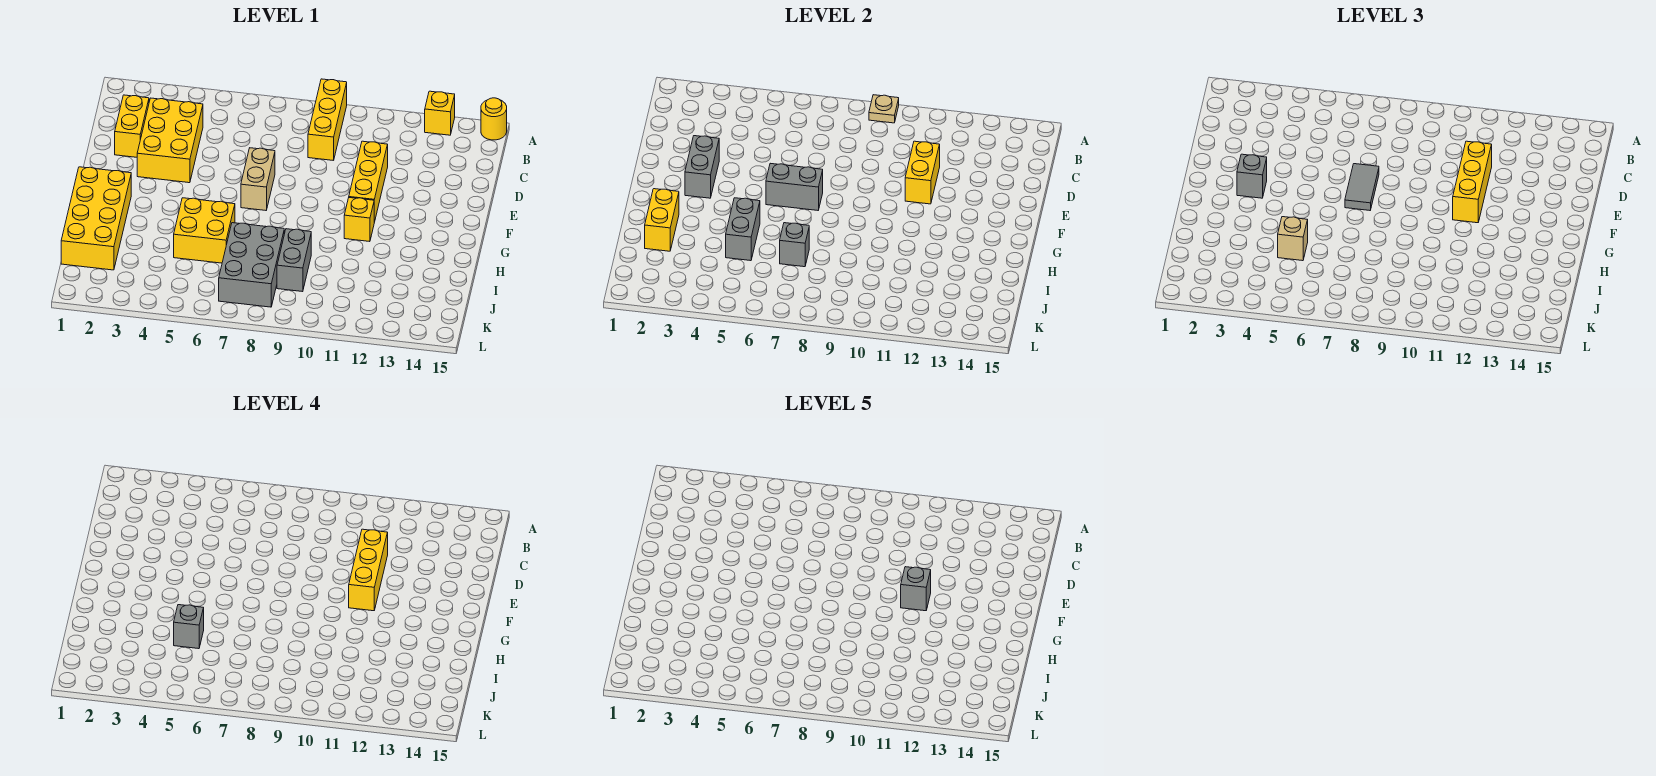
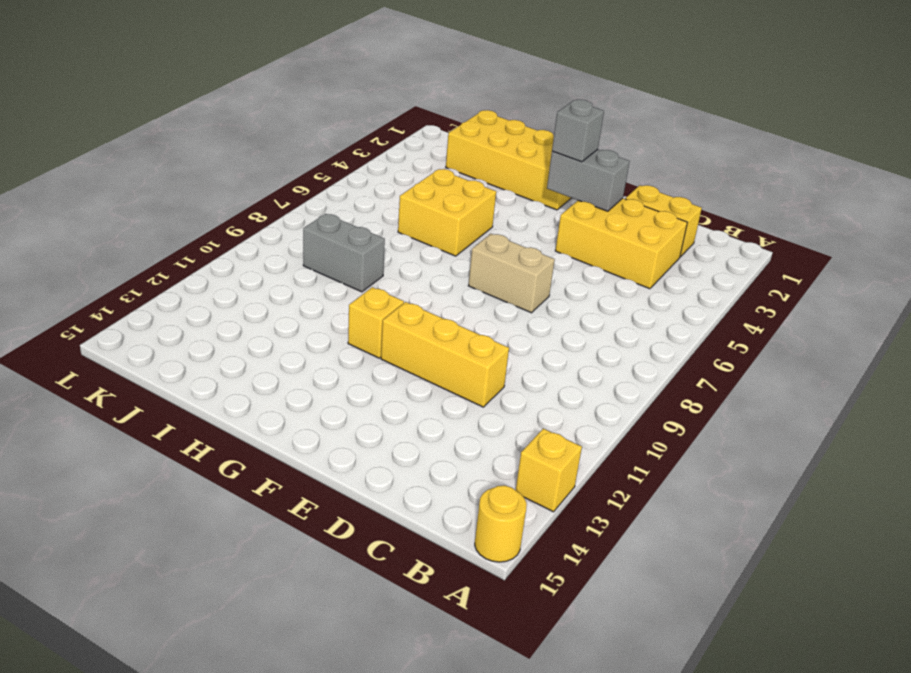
none -> yellow 1x3 brick [308,79,347,161]
none -> grey 2x3 brick [219,223,284,307]
none -> tan 1x1 plate [869,95,899,123]

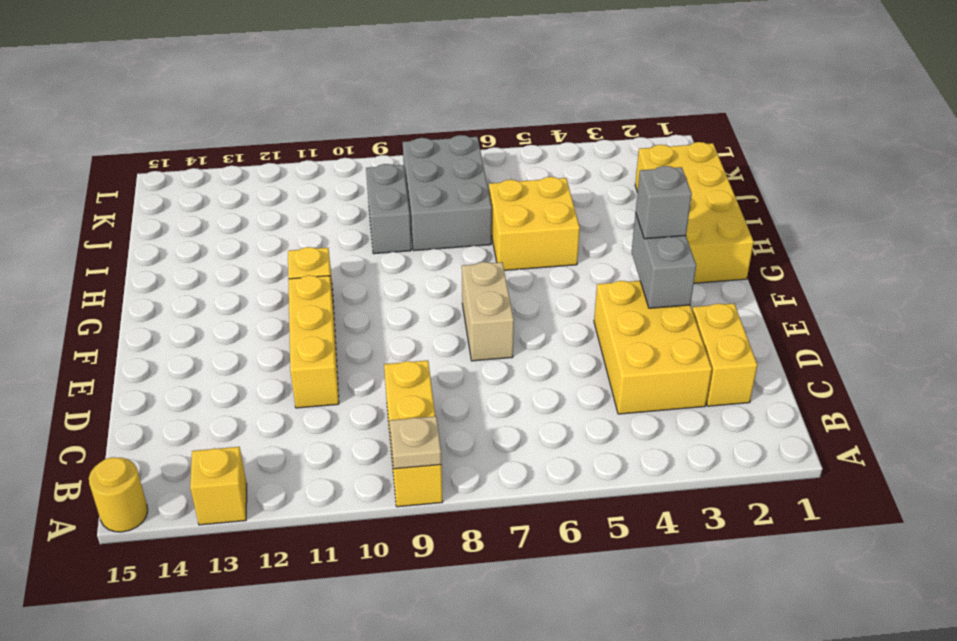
none -> yellow 1x2 brick [905,141,940,204]
none -> grey 1x2 brick [766,163,823,210]
none -> yellow 1x2 brick [645,189,679,251]

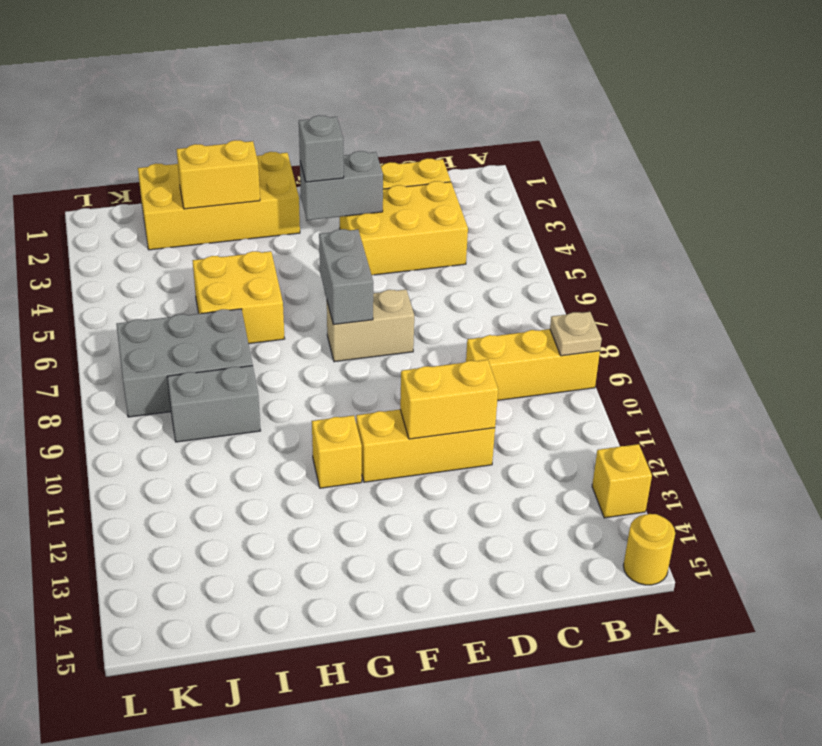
none -> grey 1x2 brick [726,198,760,261]
none -> grey 1x1 brick [780,223,809,267]
none -> yellow 1x3 brick [1453,141,1492,223]

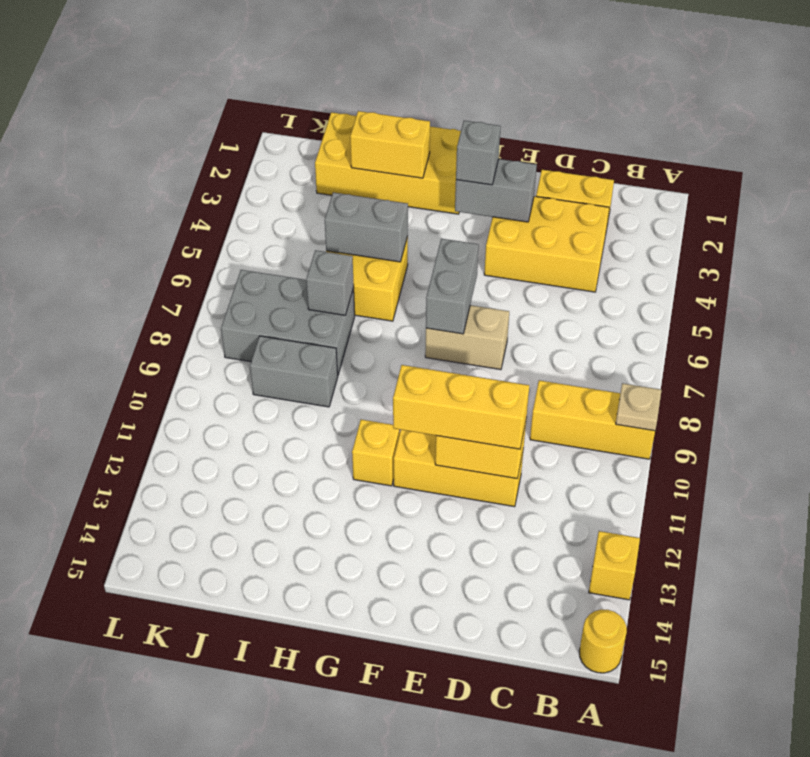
none -> grey 1x2 tile [1345,164,1379,210]
none -> tan 1x1 brick [1278,217,1308,261]
none -> yellow 1x3 brick [349,529,388,611]

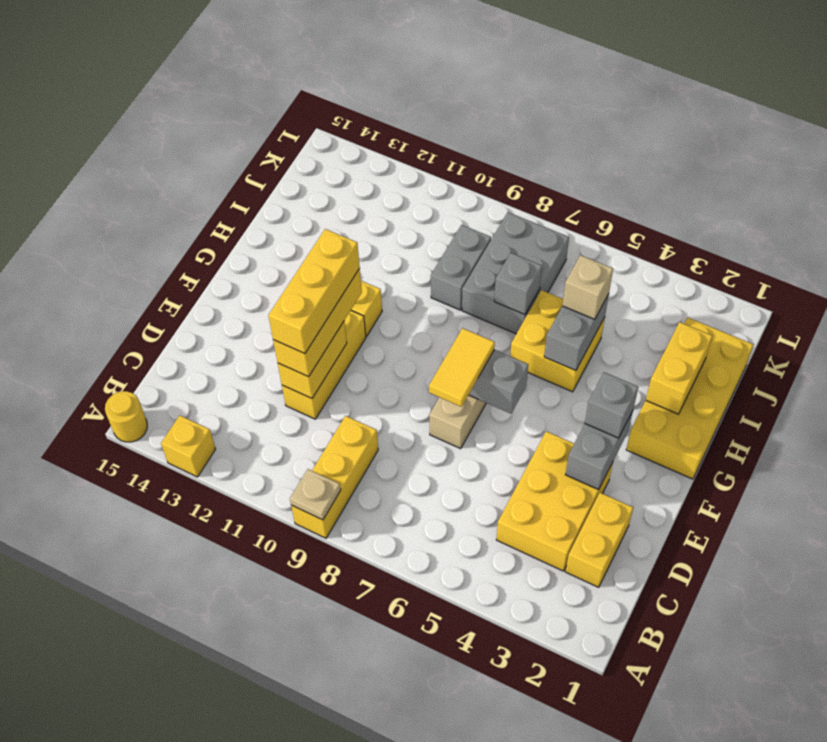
yellow 1x2 tile [429,328,495,407] -> grey 1x2 tile [1345,164,1379,210]
none -> grey 1x1 brick [174,605,204,649]
none -> grey 1x1 brick [901,567,931,611]

